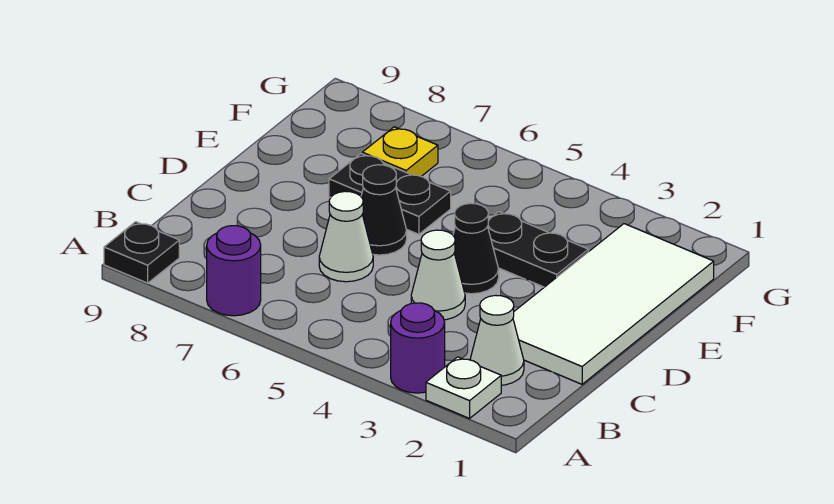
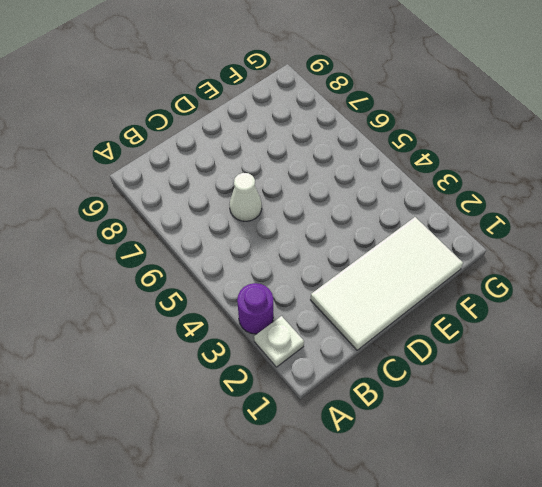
none -> purple 1x1 round brick [207,226,261,316]
none -> black 1x1 plate [104,222,179,283]
none -> white 1x1 cone [470,295,524,385]

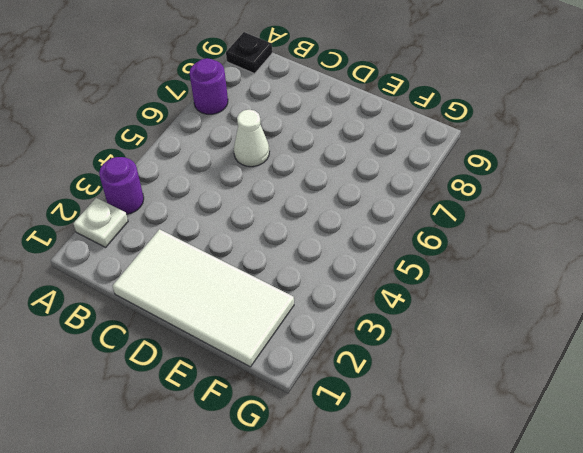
none -> white 1x1 cone [470,295,524,385]
none -> white 1x1 cone [411,230,465,320]
none -> black 1x1 cone [453,203,499,294]

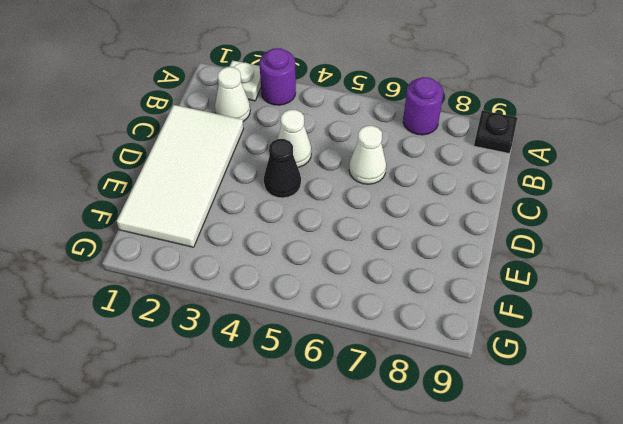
none -> black 1x1 cone [361,165,407,255]
none -> black 1x2 plate [488,212,589,287]
none -> black 1x2 plate [329,154,451,234]

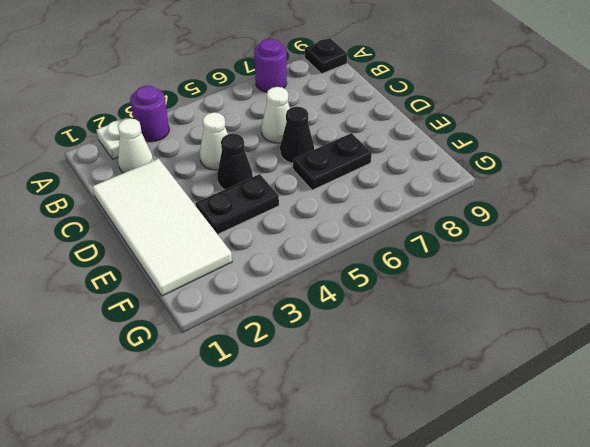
none -> yellow 1x1 plate [362,127,438,176]

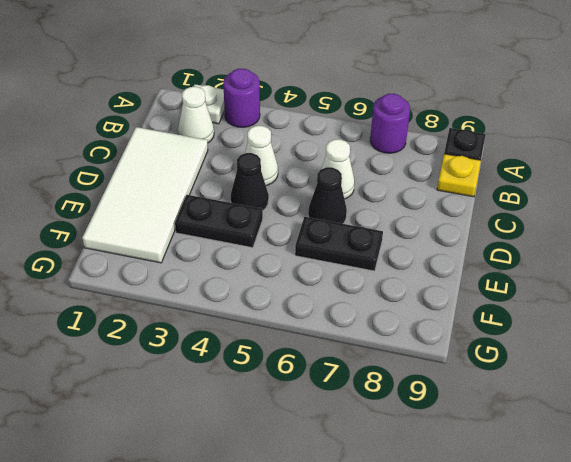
yellow 1x1 plate [437,154,481,197] -> yellow 1x1 plate moved to [362,127,438,176]

